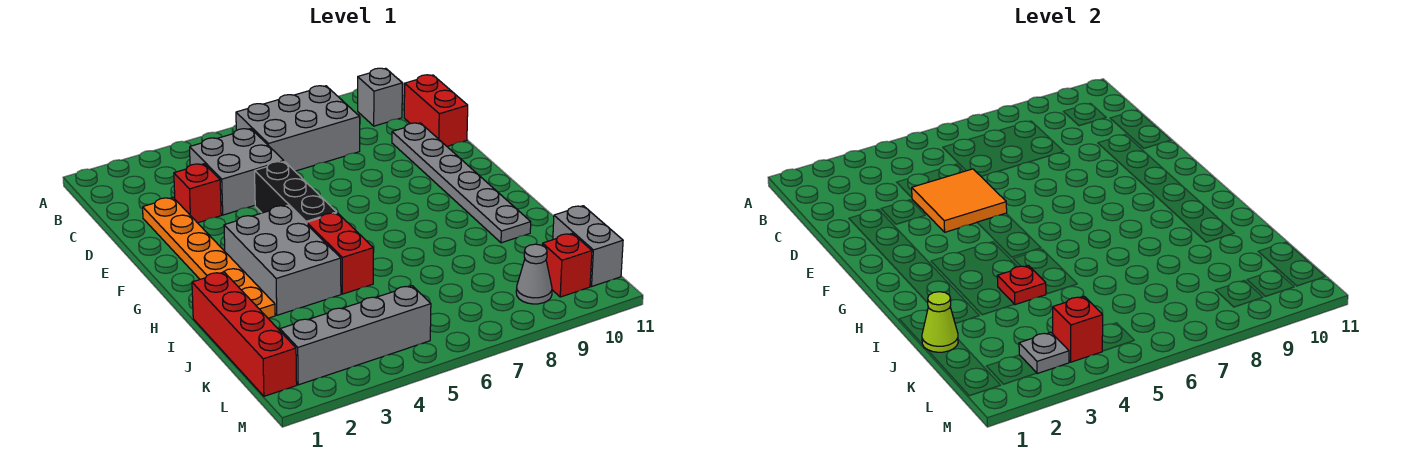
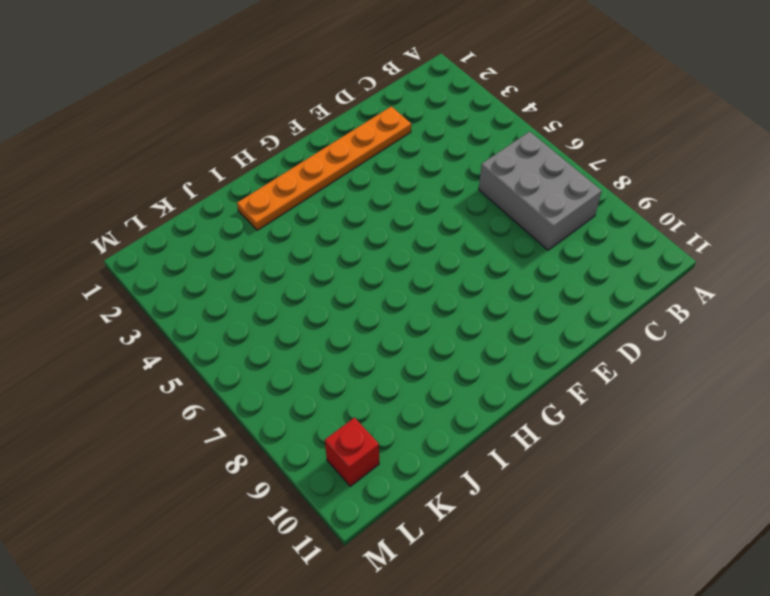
none -> grey 1x1 brick [358,68,402,126]
none -> grey 2x2 brick [190,129,284,215]
none -> red 1x2 brick [404,75,468,146]

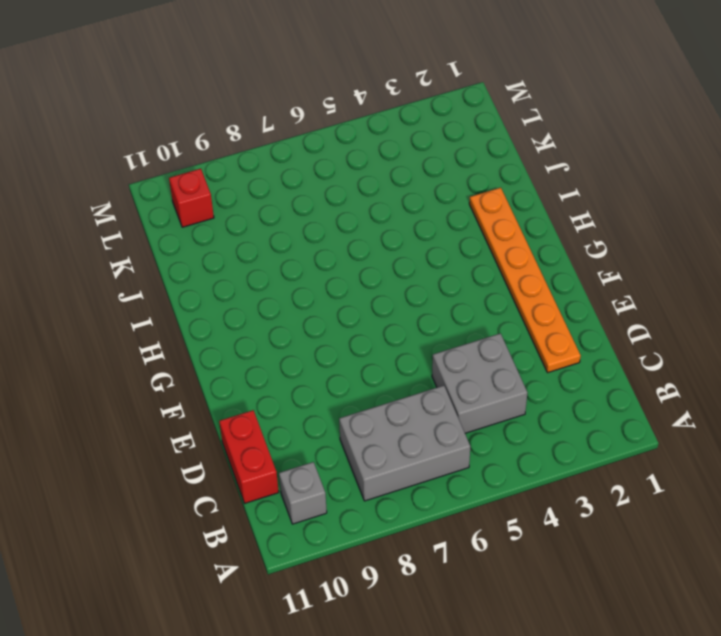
none -> red 1x1 brick [174,164,221,223]
none -> grey 1x6 plate [392,123,531,243]
none -> black 1x3 brick [255,162,337,224]

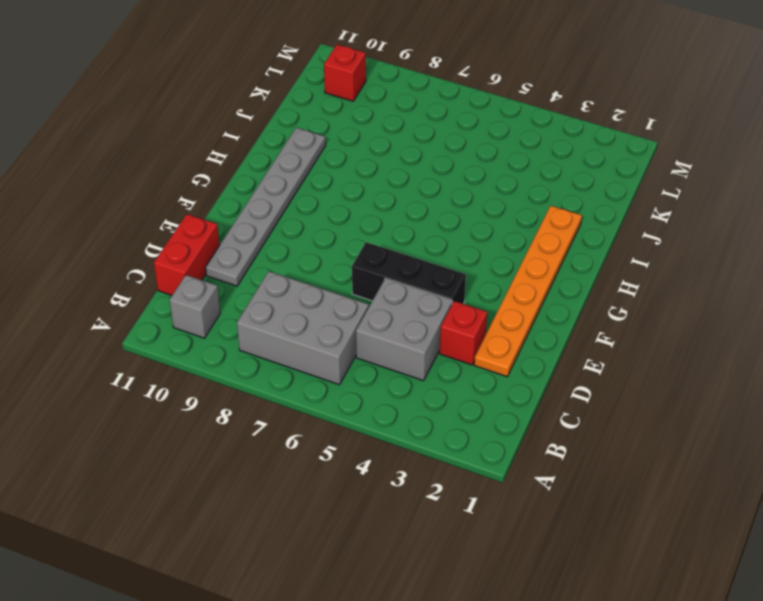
black 1x3 brick [352,242,466,304] -> black 1x3 brick turned to [255,162,337,224]
none -> grey 2x3 brick [224,205,341,315]
none -> red 1x2 brick [307,213,373,294]
none -> red 1x4 brick [192,272,297,396]

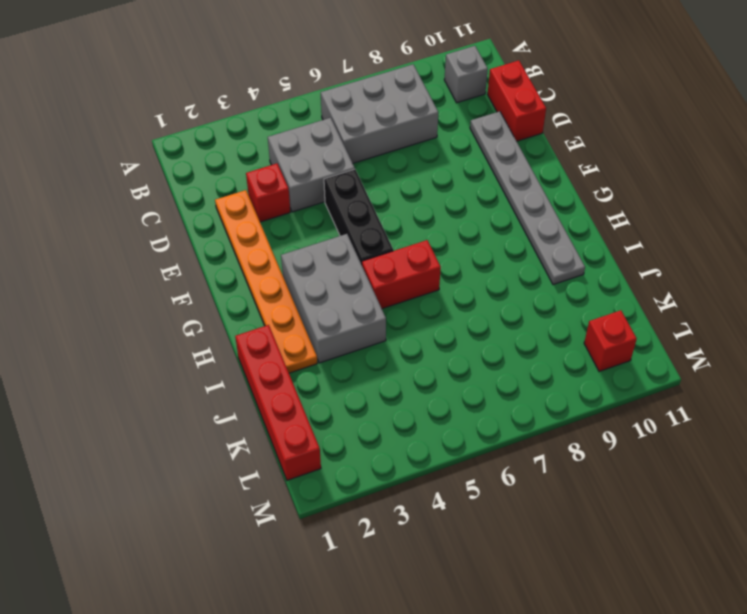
red 1x2 brick [362,240,441,309] -> red 1x2 brick turned to [307,213,373,294]
none -> grey 1x2 brick [553,206,623,286]
none -> grey 1x4 brick [280,286,431,385]
none -> grey 1x1 cone [516,244,552,304]

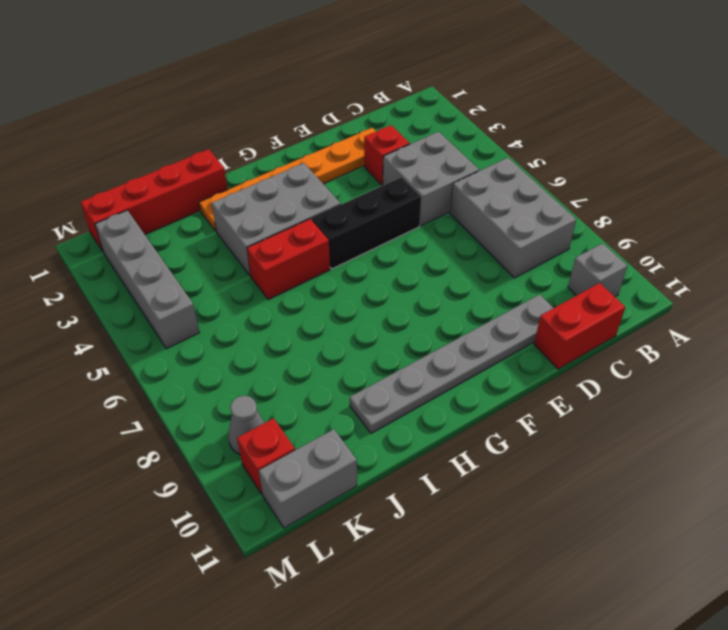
none -> orange 2x2 tile [912,169,1007,232]
none -> red 1x1 plate [997,265,1046,305]
none -> lime 1x1 cone [922,292,958,352]

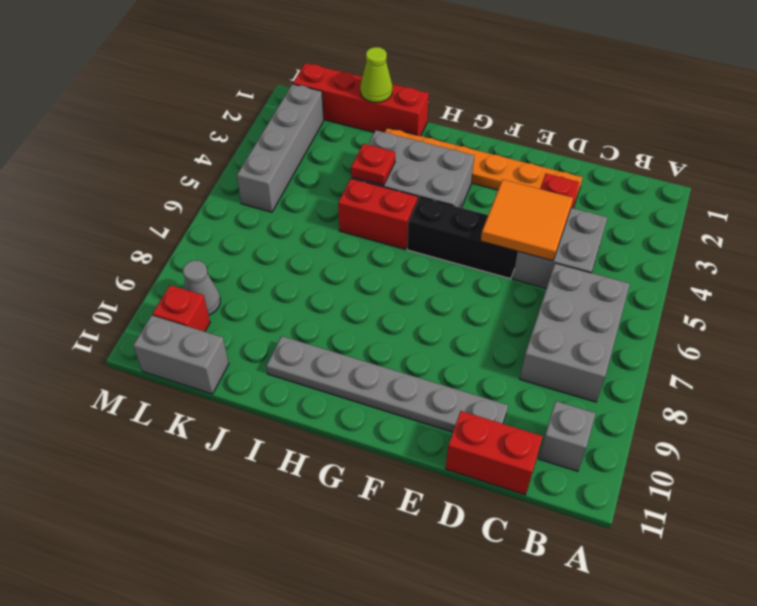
none -> grey 1x1 plate [1019,332,1069,374]
none -> red 1x1 brick [1053,297,1103,362]

